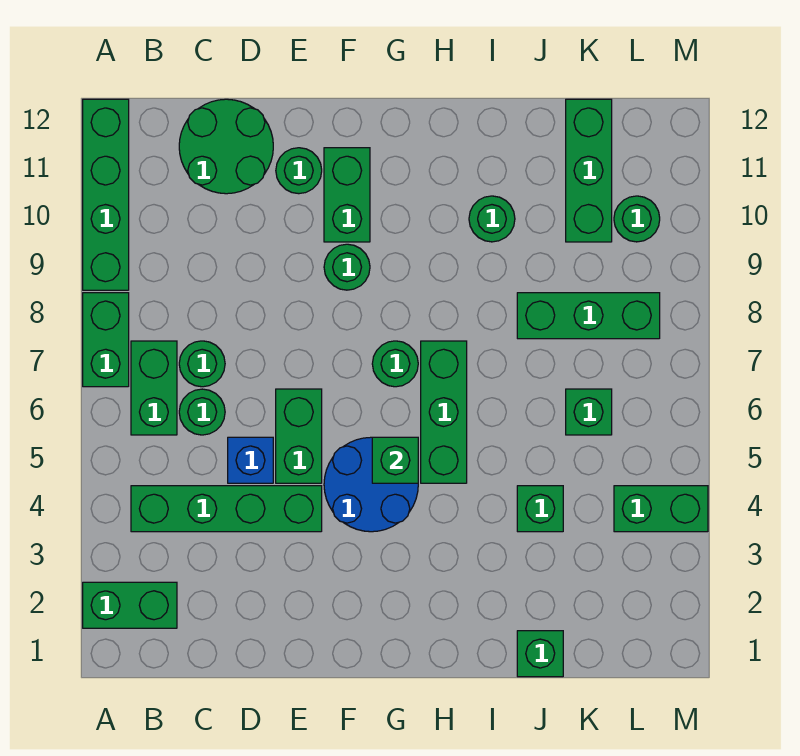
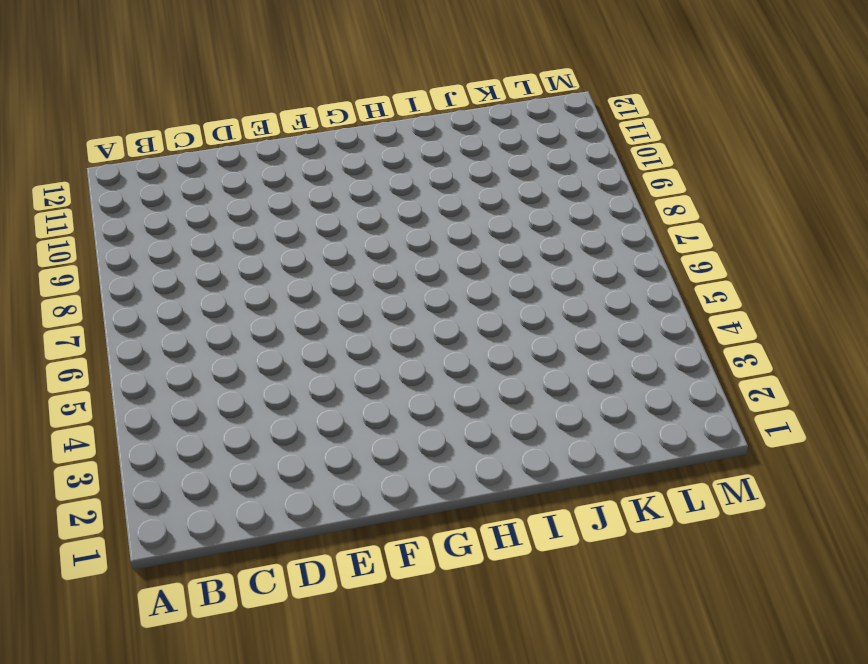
none -> green 1x2 brick [83,582,177,628]
none -> green 1x2 brick [83,293,129,387]
none -> green 1x4 brick [83,99,129,290]

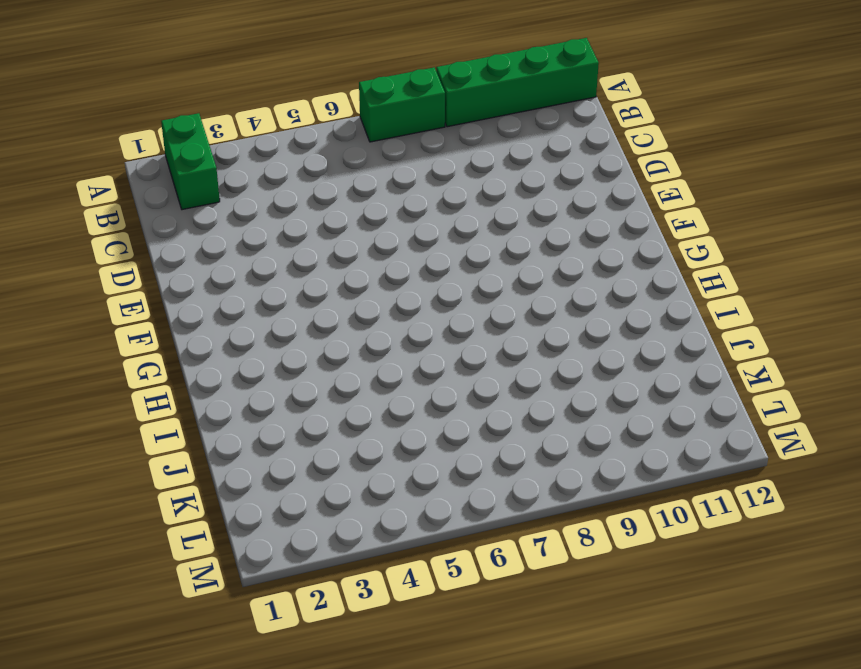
none -> green 1x4 brick [131,486,322,532]
none -> green 1x2 brick [131,341,177,435]
none -> green 1x1 round brick [179,389,225,435]

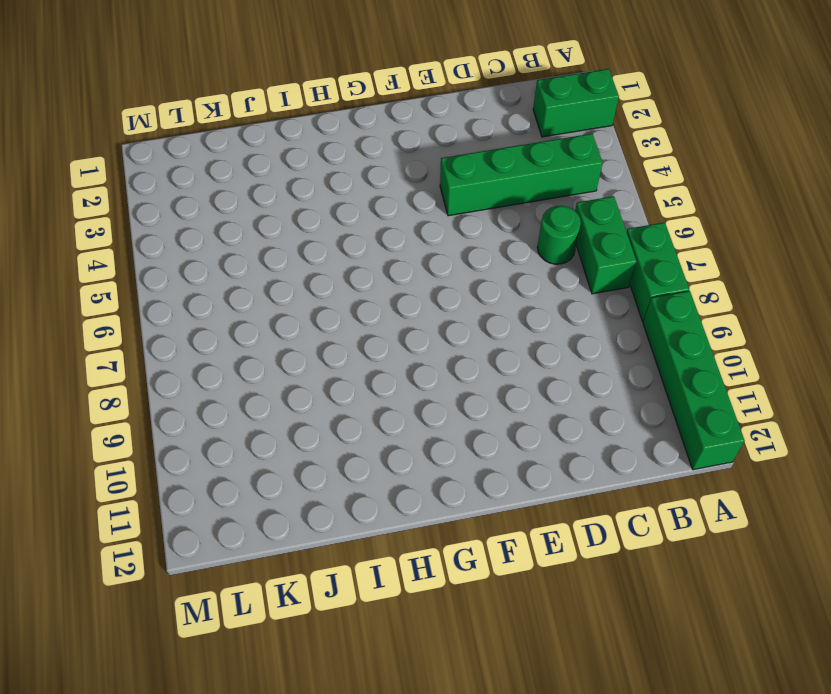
none -> green 1x1 round brick [179,341,225,387]
none -> green 2x2 round brick [179,99,273,194]
none -> blue 1x1 brick [228,437,273,483]

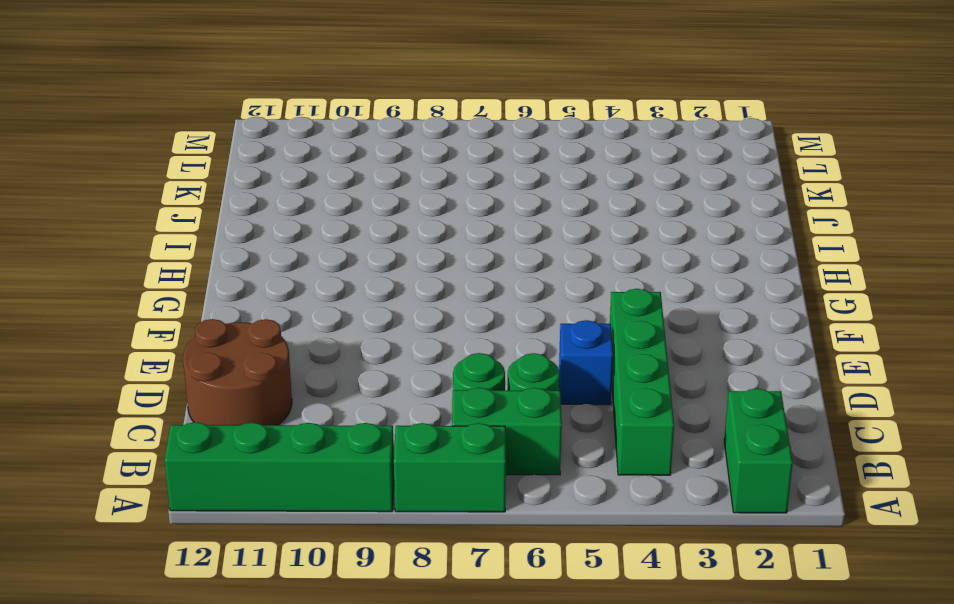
brown 2x2 round brick [183,319,292,425] -> green 2x2 round brick [179,99,273,194]
none -> green 1x2 brick [276,389,322,483]
none -> green 1x1 round brick [276,148,322,194]
none -> blue 2x2 round brick [324,437,418,532]

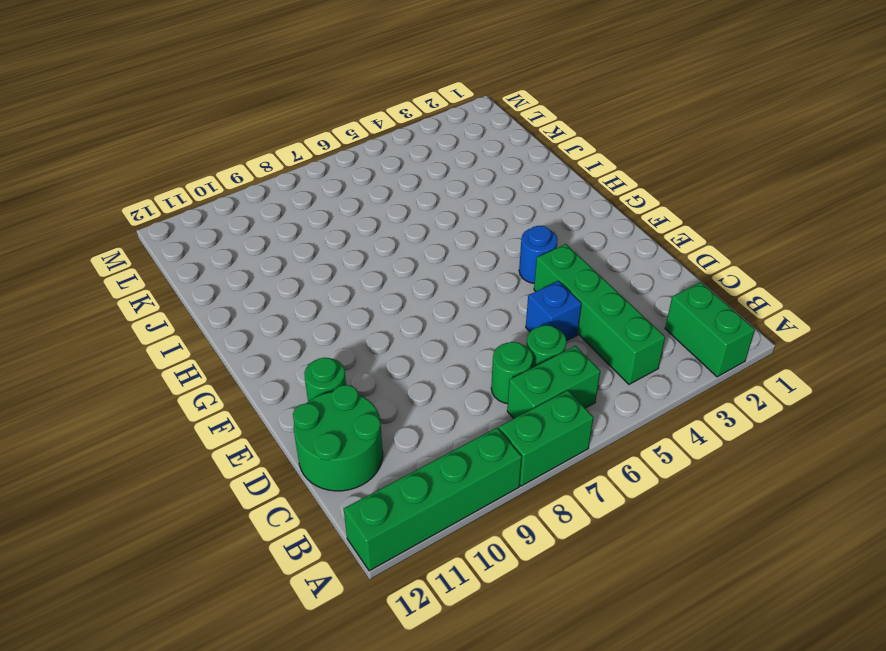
blue 1x1 round brick [519,226,557,283] -> blue 2x2 round brick [324,437,418,532]
none -> green 1x2 brick [276,389,322,483]
none -> green 1x1 round brick [324,244,370,290]
none -> green 1x2 brick [324,148,370,242]

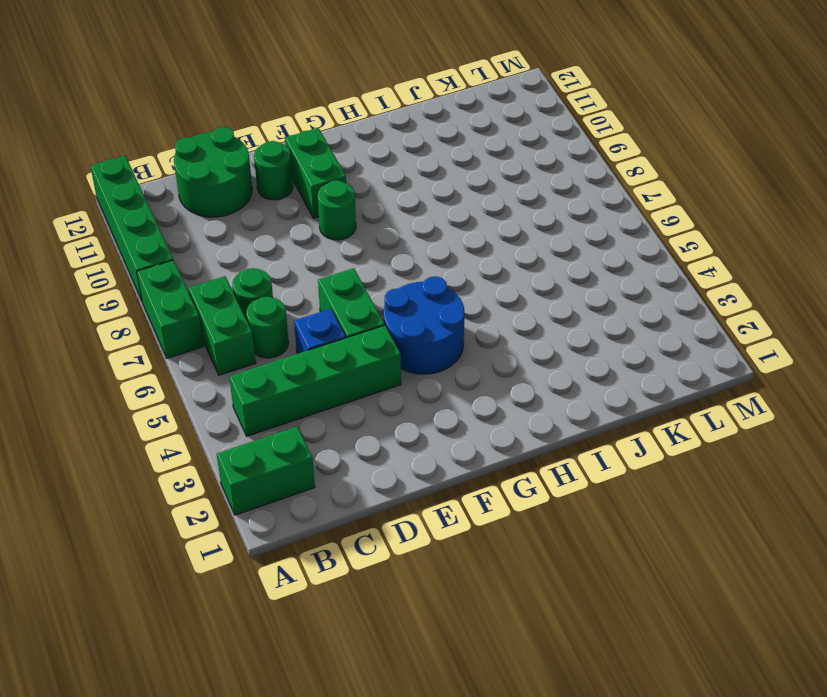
none -> green 1x1 round brick [372,341,418,387]
none -> green 1x3 brick [421,341,467,483]
none -> green 1x1 round brick [469,196,515,242]

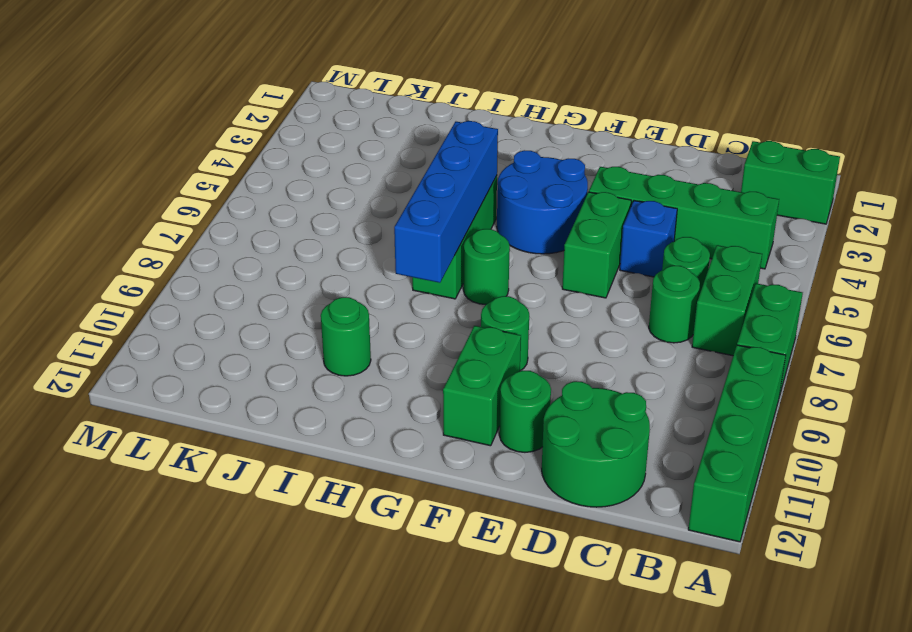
blue 1x4 brick [394,121,498,283] -> none
none -> green 1x1 brick [517,631,563,677]
none -> green 1x1 brick [517,486,563,532]
none -> green 1x3 brick [517,293,660,339]

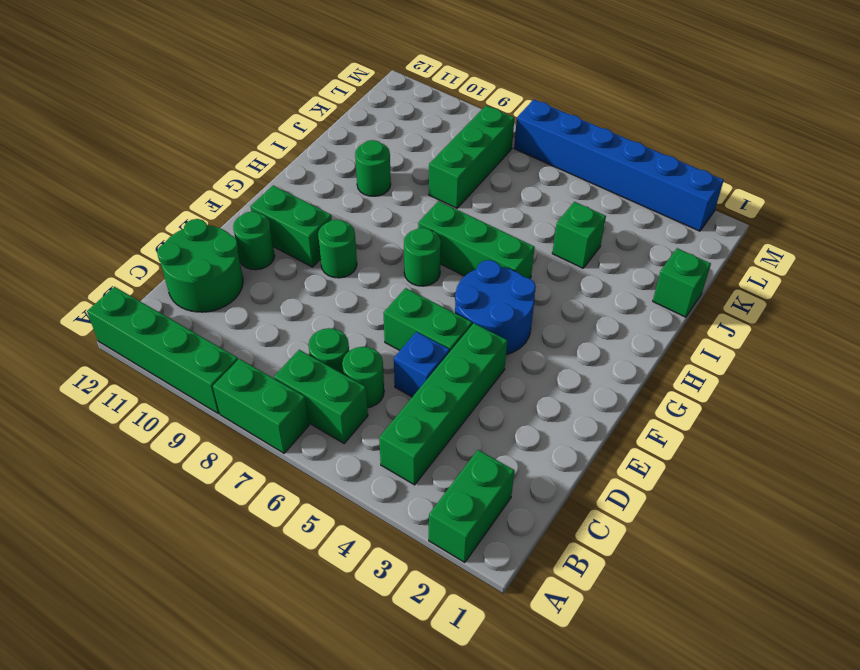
blue 1x6 brick [514,100,724,231] -> green 1x2 brick [614,486,708,532]
none -> green 1x1 brick [566,389,612,435]
none -> green 1x3 brick [566,99,612,242]
none -> green 1x1 round brick [614,196,660,242]

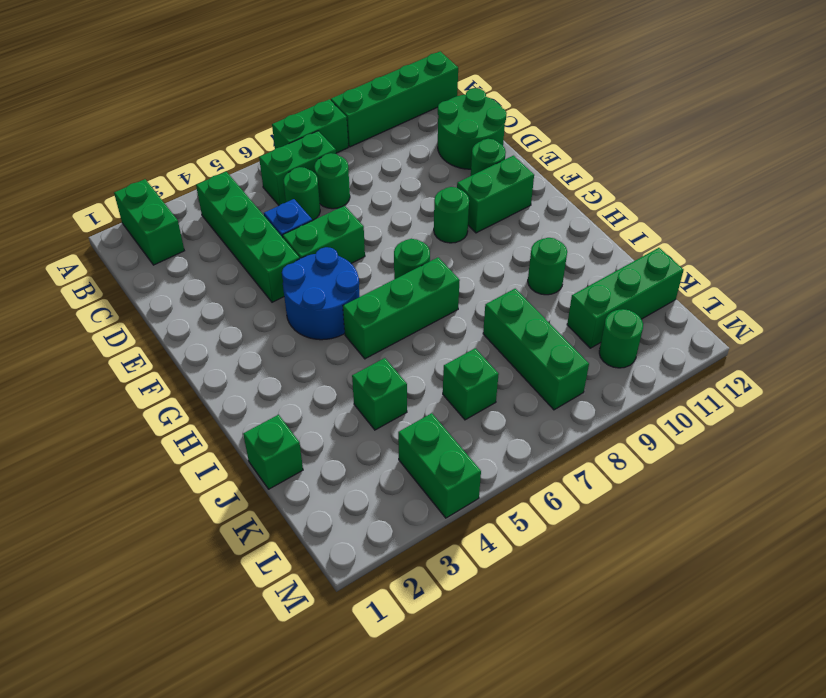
none -> green 1x1 brick [372,437,418,483]

